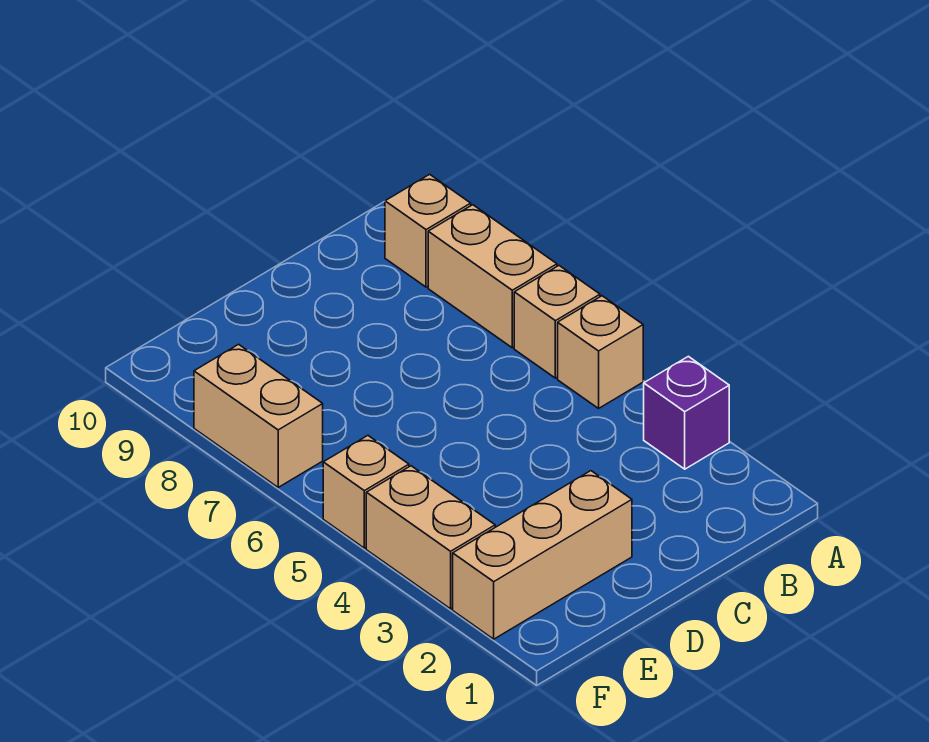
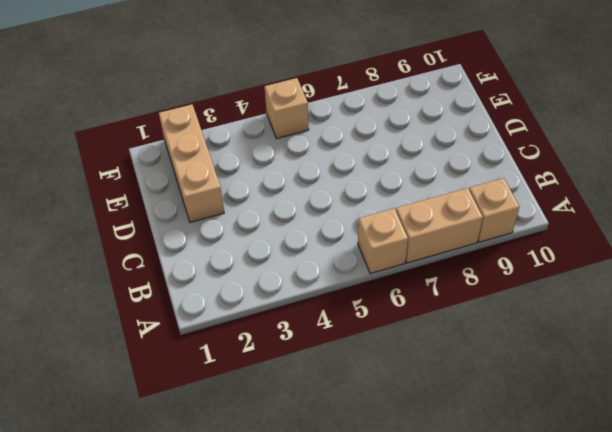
none -> purple 1x1 brick [644,356,729,469]
none -> tan 1x1 brick [558,296,643,408]

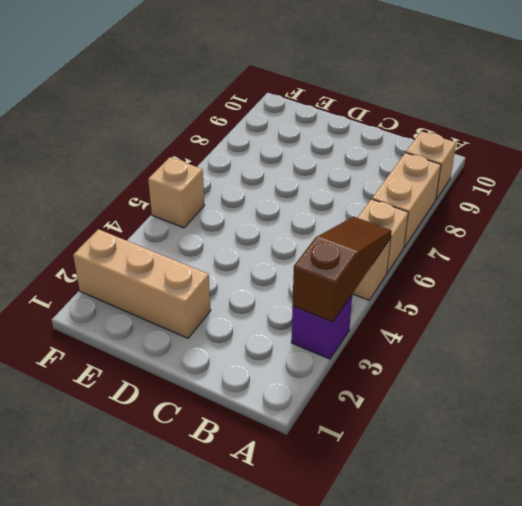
brown 1x3 slope [293,217,392,322] -> none
none -> tan 1x2 brick [366,466,495,609]
none -> tan 1x2 brick [194,344,323,487]

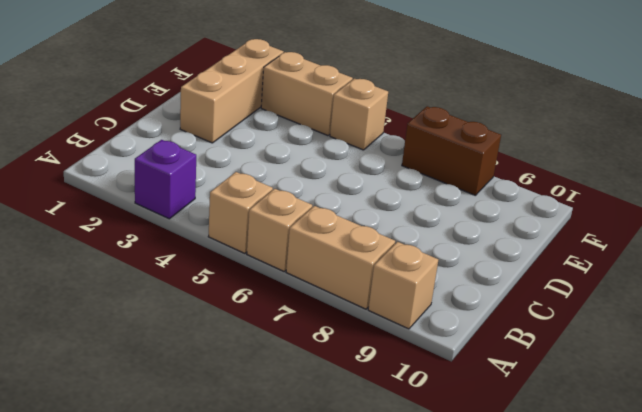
brown 1x2 brick [402,106,501,195] -> tan 1x2 brick [194,344,323,487]

